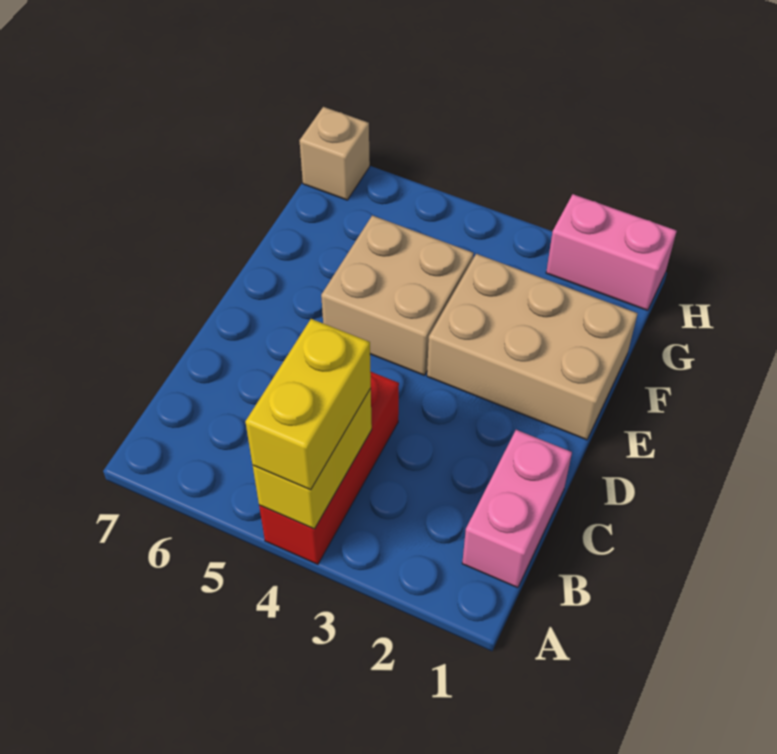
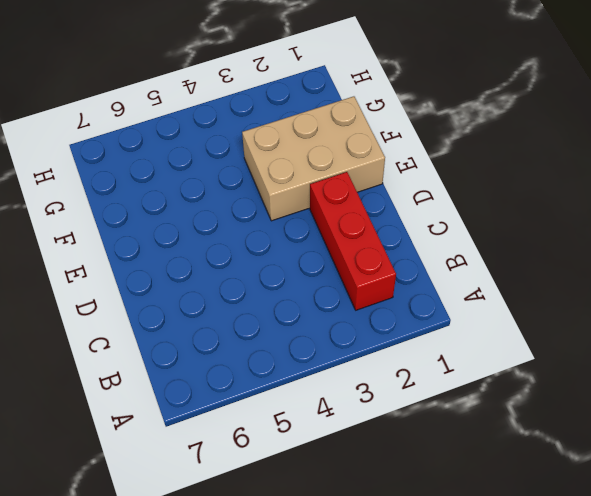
red 1x3 brick [310,172,396,310] -> red 1x3 brick moved to [259,371,399,564]
none -> pink 1x2 brick [462,430,572,588]
none -> tan 2x2 brick [321,216,474,375]

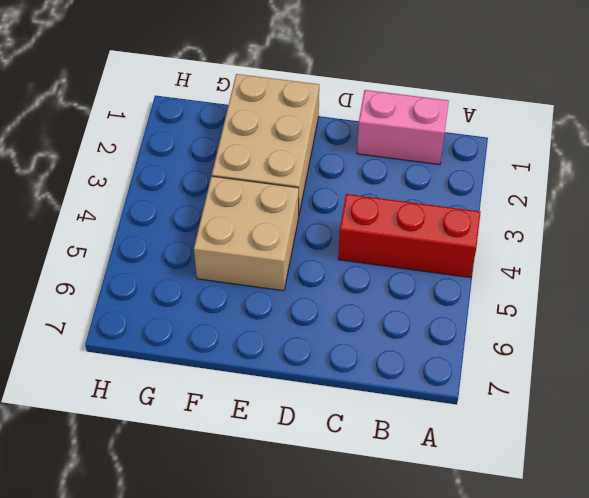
none -> pink 1x2 brick [546,194,677,310]
none -> tan 1x1 brick [300,107,370,200]

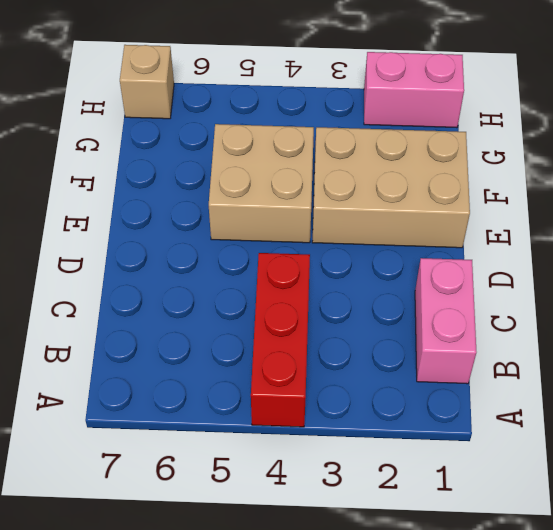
none -> yellow 1x2 brick [253,389,372,529]
none -> yellow 1x2 brick [245,319,371,490]

